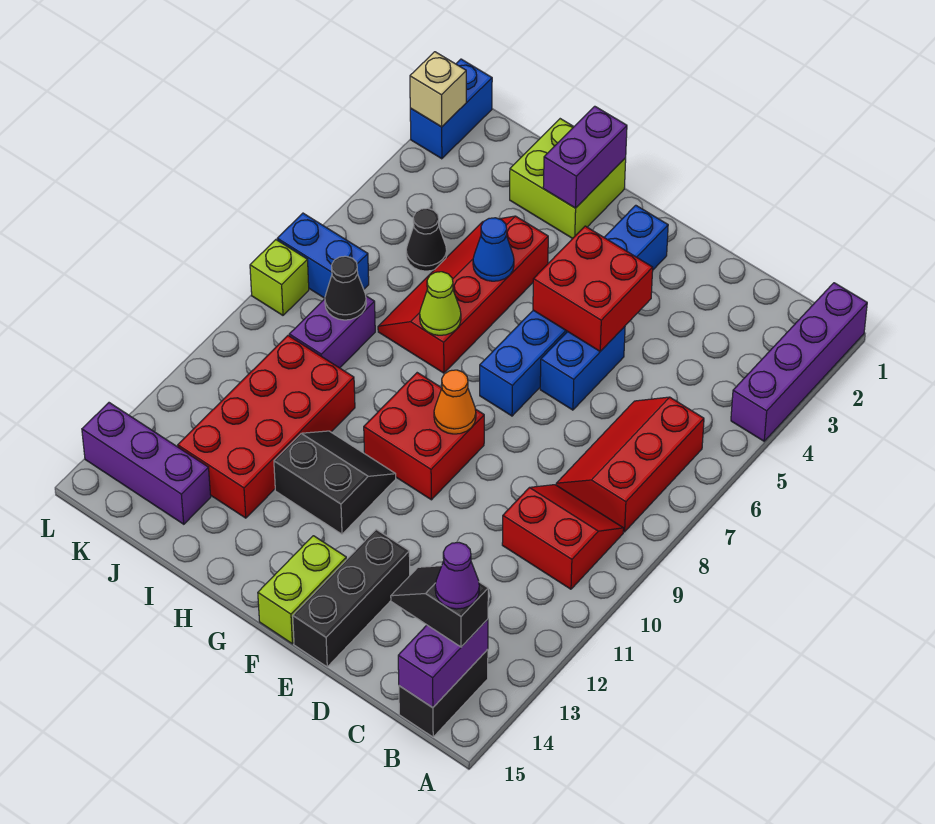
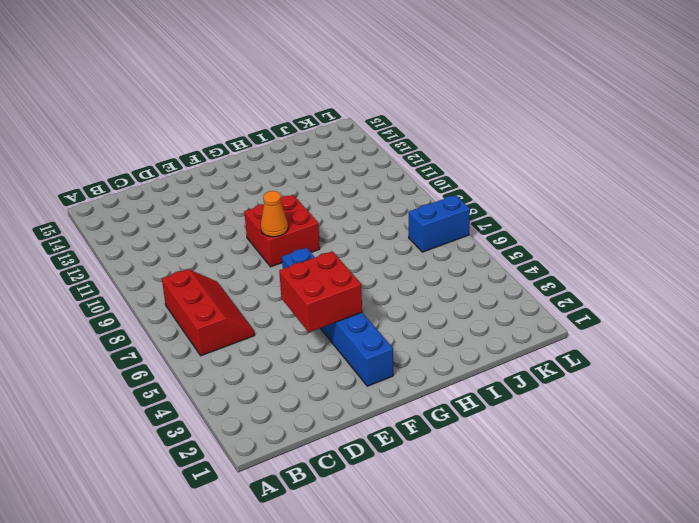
none -> purple 1x4 brick [731,283,867,441]
none -> red 2x2 slope [502,485,624,589]
none -> black 1x2 brick [399,649,488,737]

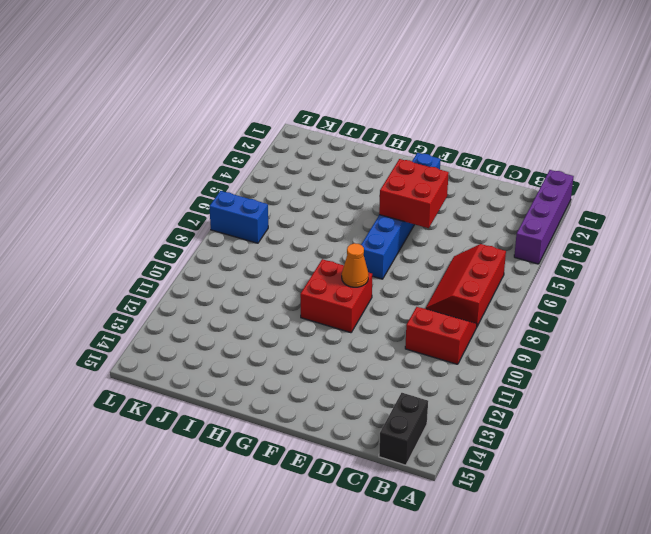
none -> blue 1x2 brick [540,326,625,410]
none -> black 1x3 brick [293,529,410,667]
none -> lime 1x2 brick [258,536,346,644]

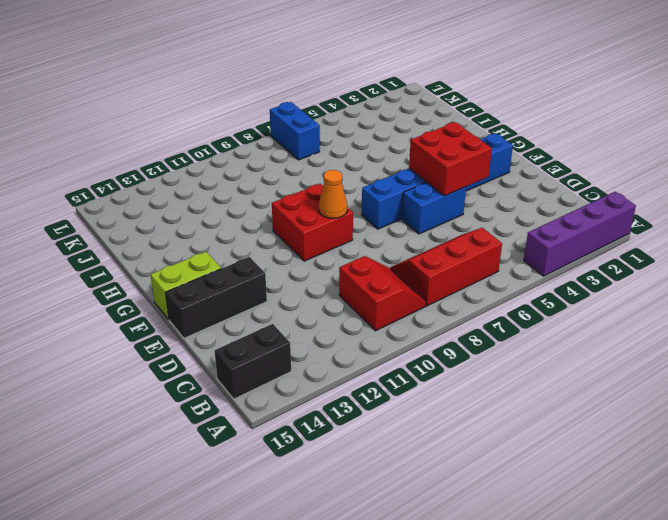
none -> black 2x2 slope [274,431,396,534]
none -> lime 2x2 brick [510,119,626,239]
none -> red 2x4 slope [378,216,548,373]

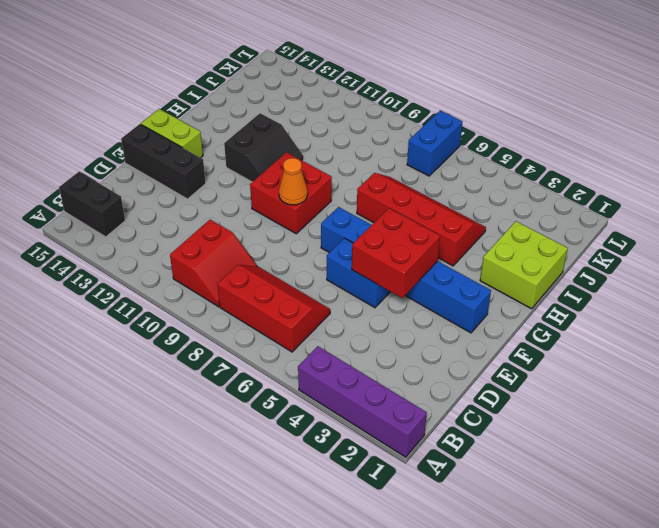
none -> red 2x4 brick [178,336,355,518]
none -> black 1x1 cone [406,208,447,271]
none -> purple 1x2 brick [289,296,375,368]

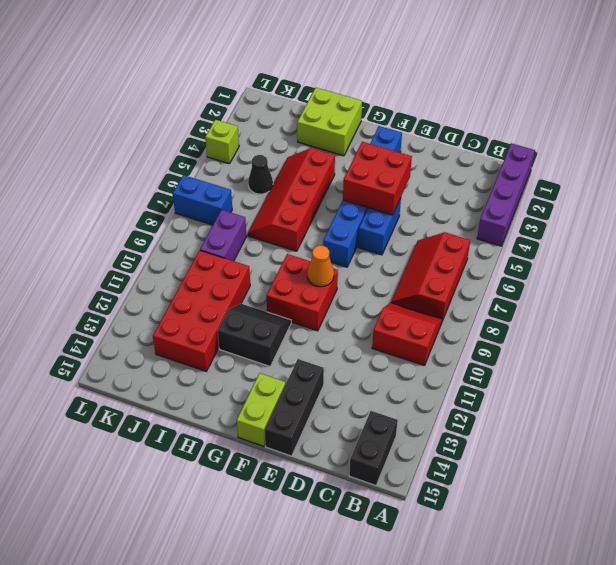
lime 1x1 brick [205,120,239,164] -> lime 1x1 brick moved to [250,240,309,315]
none -> purple 1x3 brick [82,403,211,524]
none -> blue 1x2 brick [410,59,492,159]
none -> purple 1x2 brick [398,619,488,708]

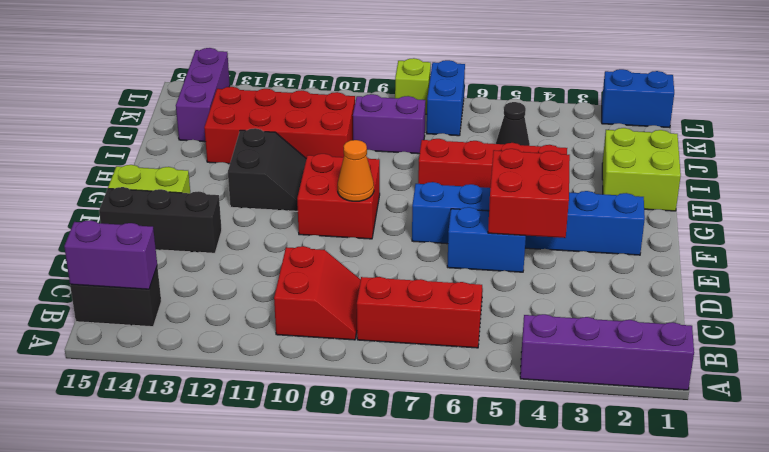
none -> purple 1x2 brick [543,106,627,208]
none -> blue 1x1 cone [473,218,514,281]
none -> lime 1x1 cone [420,272,461,335]

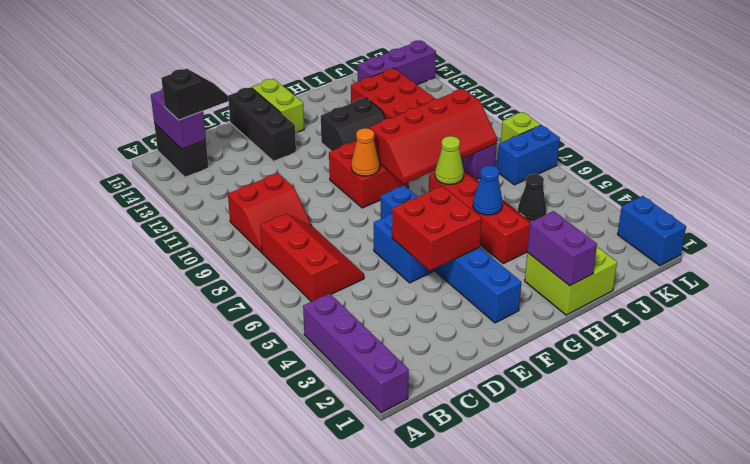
red 2x4 slope [370,89,497,184] -> black 1x1 cone [325,256,366,320]
none -> tan 1x1 brick [410,52,466,127]
none -> purple 1x1 cone [435,543,479,609]

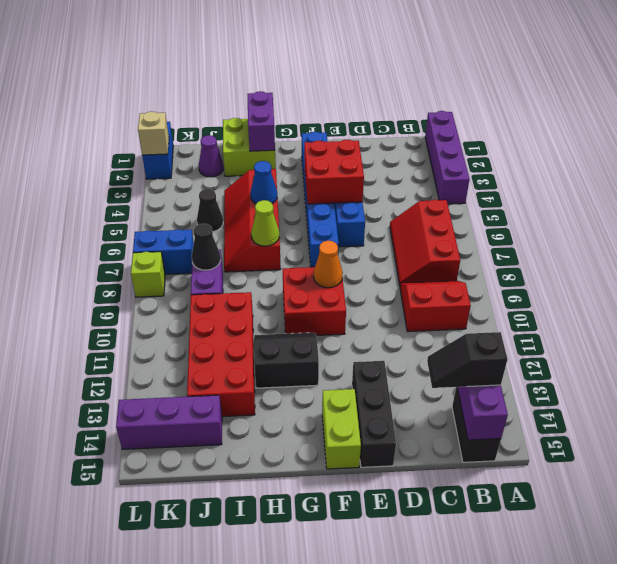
purple 1x1 cone [199,135,224,177] -> purple 1x1 cone moved to [435,543,479,609]

